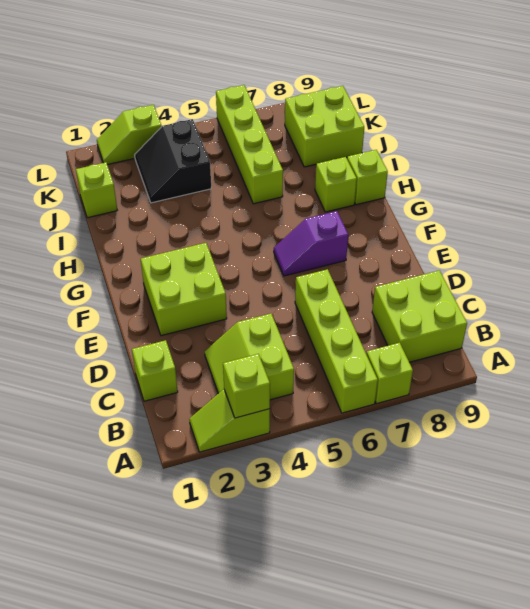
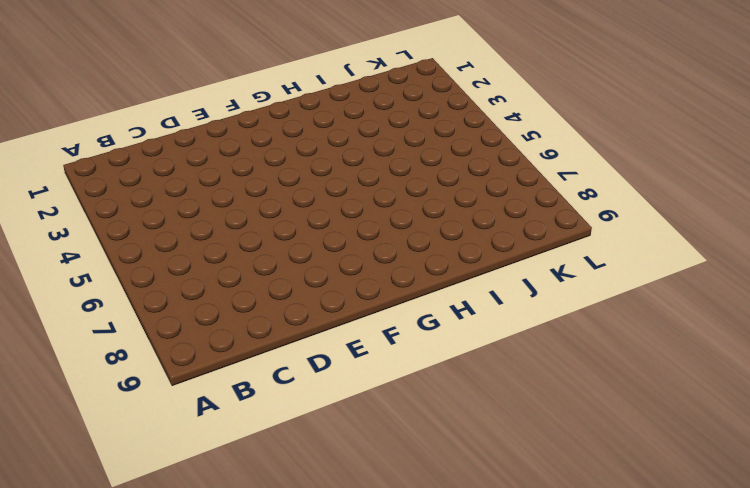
none -> lime 1x2 slope [189,389,270,452]
none -> lime 1x4 brick [295,269,378,413]
none -> lime 1x1 brick [366,343,413,404]

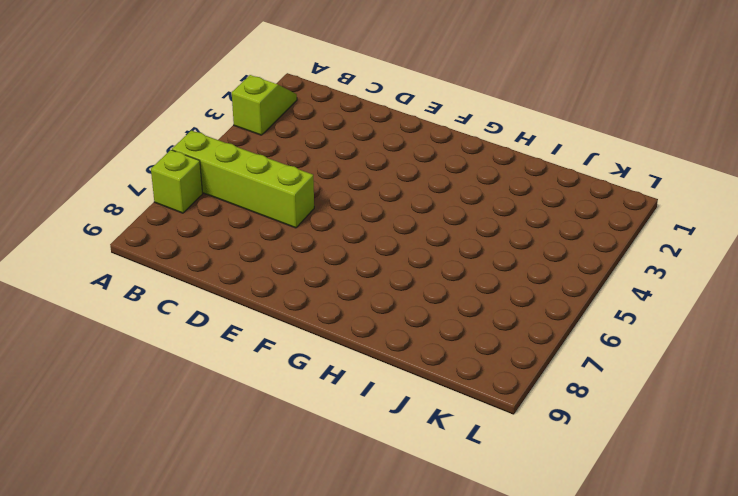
none -> lime 2x2 slope [205,314,294,400]
none -> lime 2x2 brick [372,270,467,362]
none -> lime 1x1 brick [132,340,178,401]

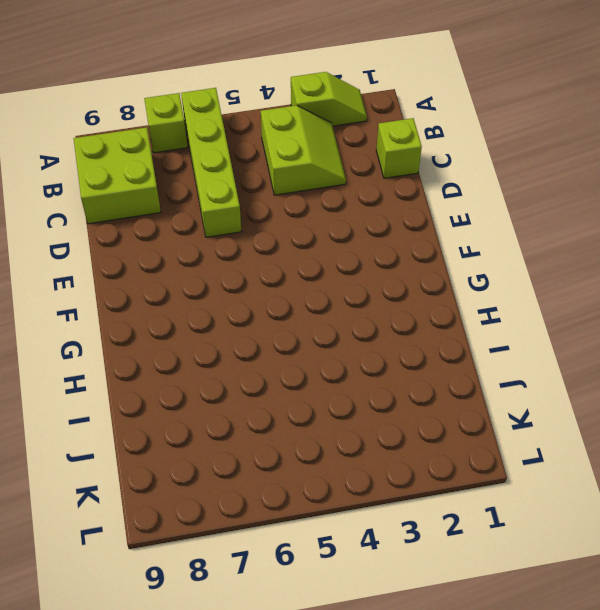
none -> lime 2x2 brick [141,243,227,336]
none -> purple 1x2 slope [274,211,348,276]
none -> lime 1x1 brick [315,157,357,212]

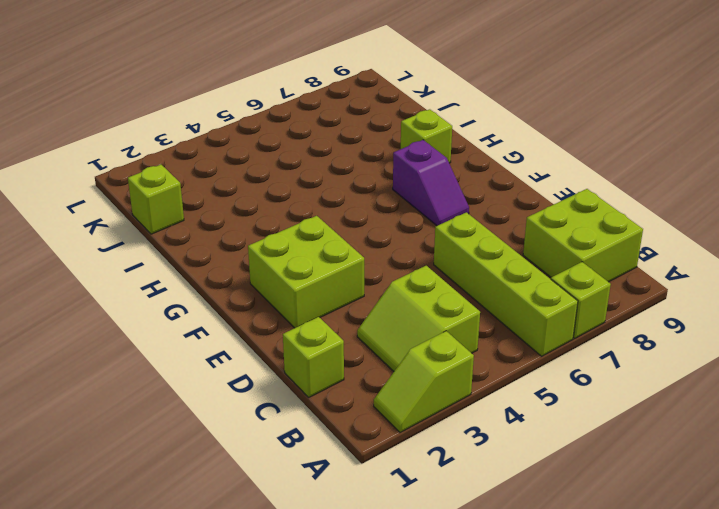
purple 1x2 slope [393,140,469,226] -> purple 1x2 slope turned to [274,211,348,276]
none -> lime 1x1 brick [347,150,388,205]
none -> lime 1x4 brick [216,85,283,204]
none -> black 2x2 slope [135,119,211,203]

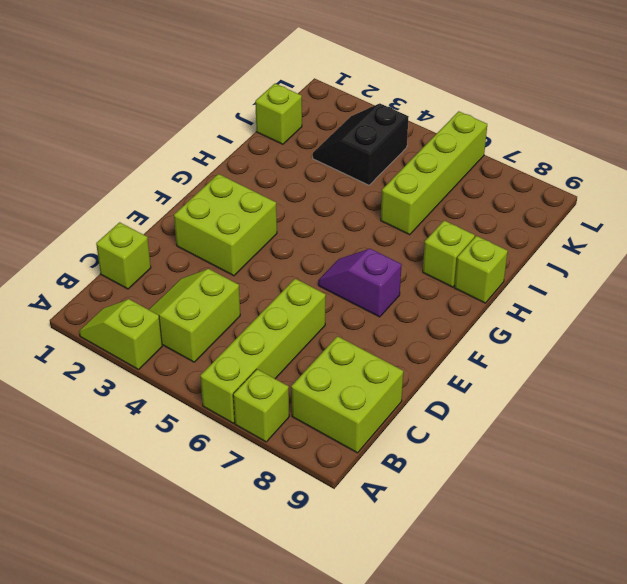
none -> lime 2x2 brick [285,86,364,167]
none -> lime 1x2 slope [97,105,162,165]
none -> lime 1x1 brick [223,354,270,418]

